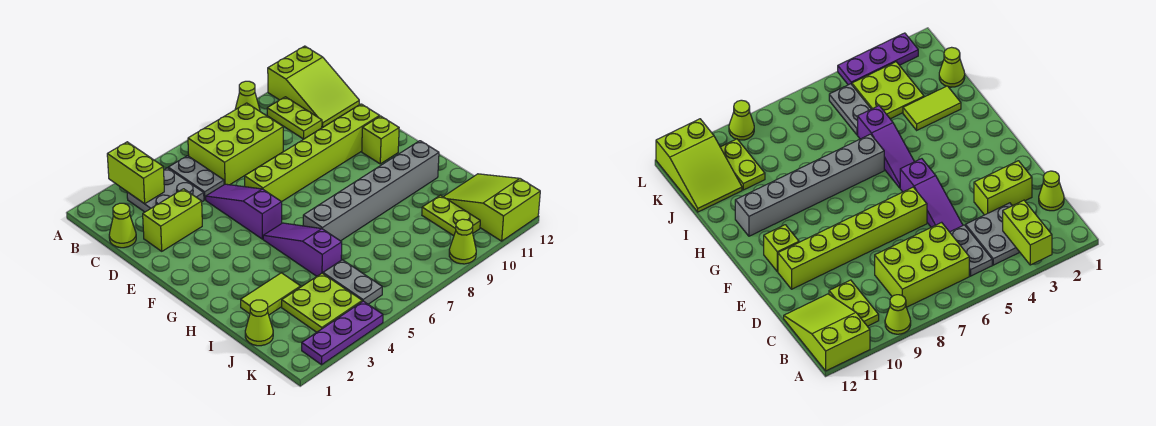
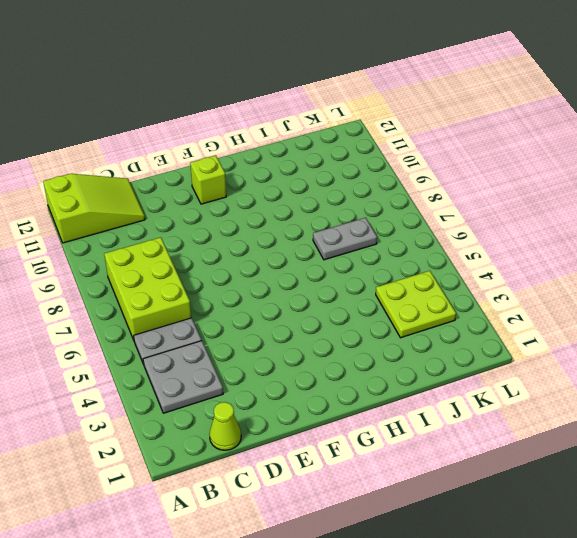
grey 1x2 plate [313,218,377,260] -> grey 1x2 plate moved to [323,260,382,304]
none -> lime 1x1 cone [235,81,260,111]
none -> lime 1x2 plate [267,97,322,139]
none -> lime 1x2 brick [143,189,202,251]

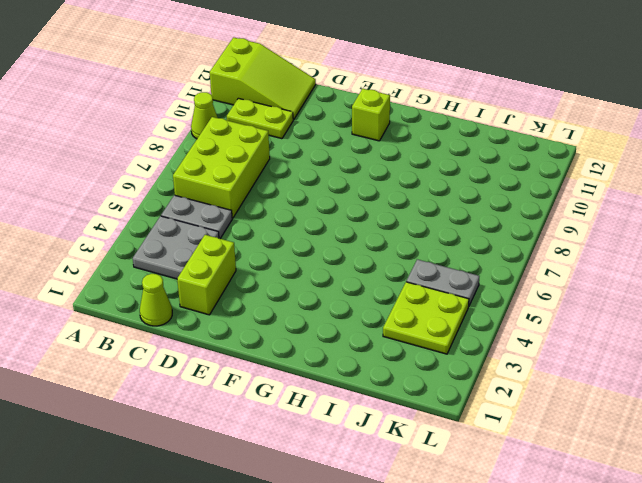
none -> purple 1x3 slope [206,184,282,239]
none -> lime 1x6 brick [245,104,380,202]
none -> purple 1x3 slope [263,223,342,276]

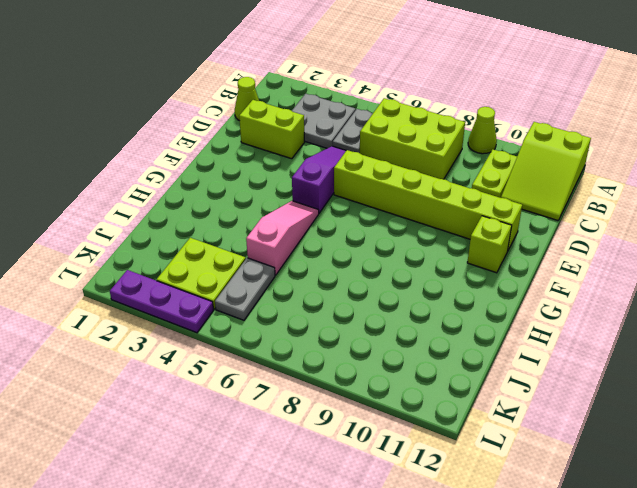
pink 1x3 slope [246,201,319,275] -> purple 1x3 slope [263,223,342,276]
none -> grey 1x6 brick [303,141,439,241]
none -> lime 1x2 tile [241,273,301,315]
none -> lime 1x1 cone [245,300,273,346]

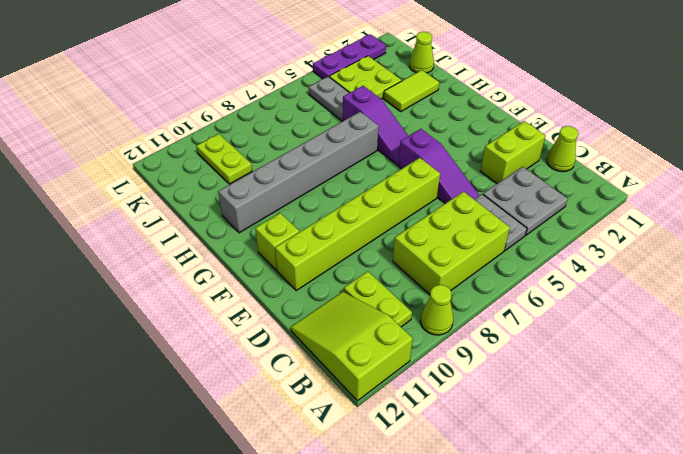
none -> lime 2x3 slope [443,174,540,241]
none -> lime 1x1 cone [449,219,476,264]
none -> lime 1x2 brick [107,142,164,204]

